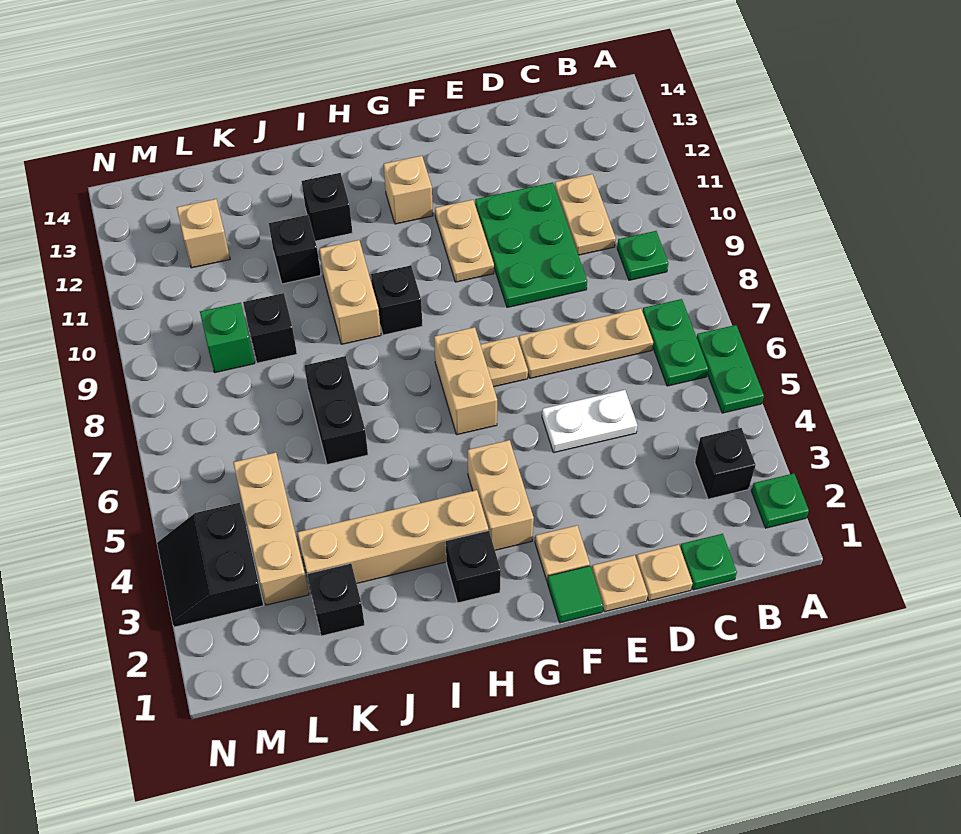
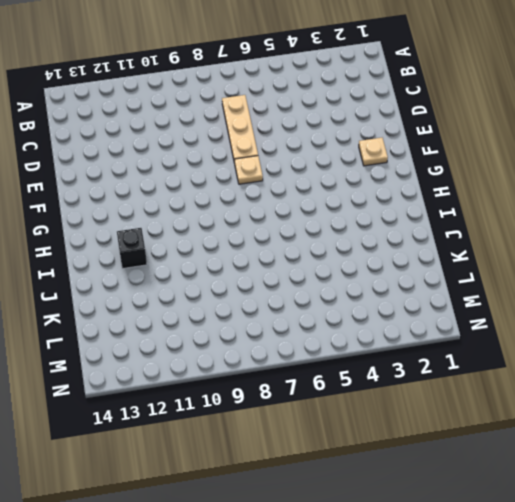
none -> green 1x1 plate [751,473,809,528]
none -> green 1x2 plate [697,325,764,413]
none -> black 1x1 brick [695,428,756,499]
none -> green 1x2 plate [643,299,708,386]

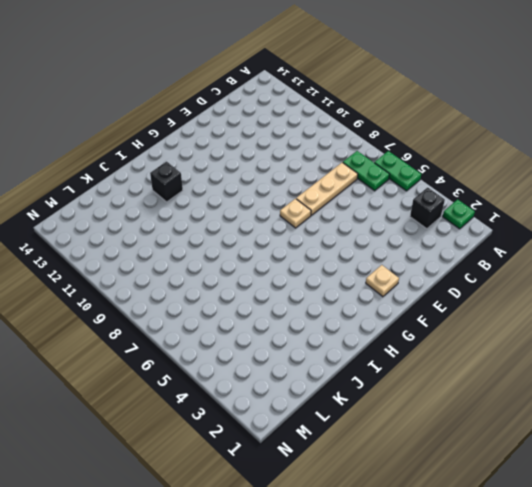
none -> green 1x1 plate [617,231,668,280]
none -> green 1x1 plate [680,534,737,590]
none -> tan 1x2 plate [555,174,616,255]
none -> tan 1x1 plate [636,544,693,601]

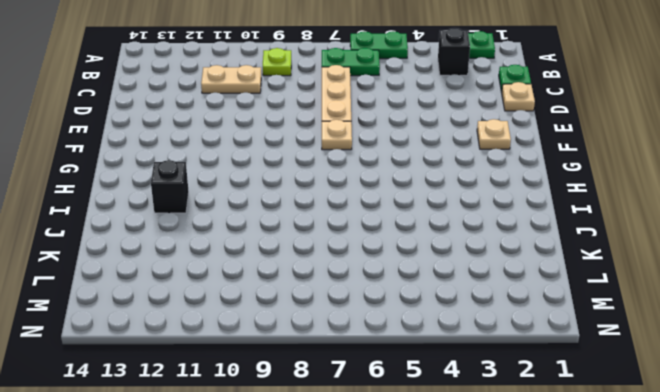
lime 1x1 plate [263,48,291,76] -> green 1x1 plate [617,231,668,280]
none -> white 1x2 plate [542,390,637,452]
none -> green 2x3 plate [475,182,587,307]
none -> tan 1x1 plate [592,555,648,612]
none -> green 1x1 tile [547,566,603,623]

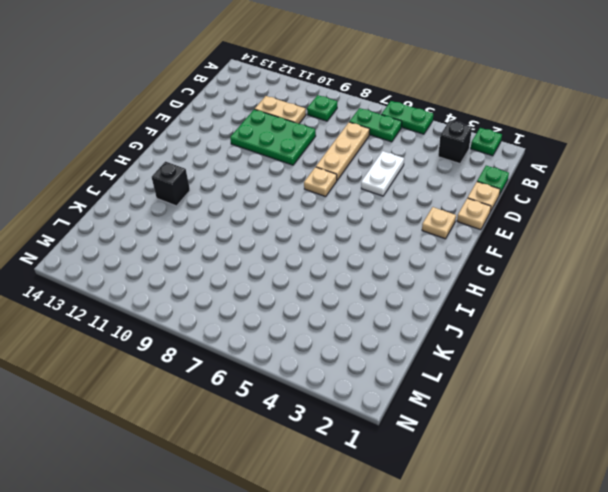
none -> green 1x1 tile [547,566,603,623]
none -> tan 1x2 plate [435,200,494,282]
none -> tan 1x2 brick [468,440,534,550]
none -> tan 1x2 brick [434,327,497,435]

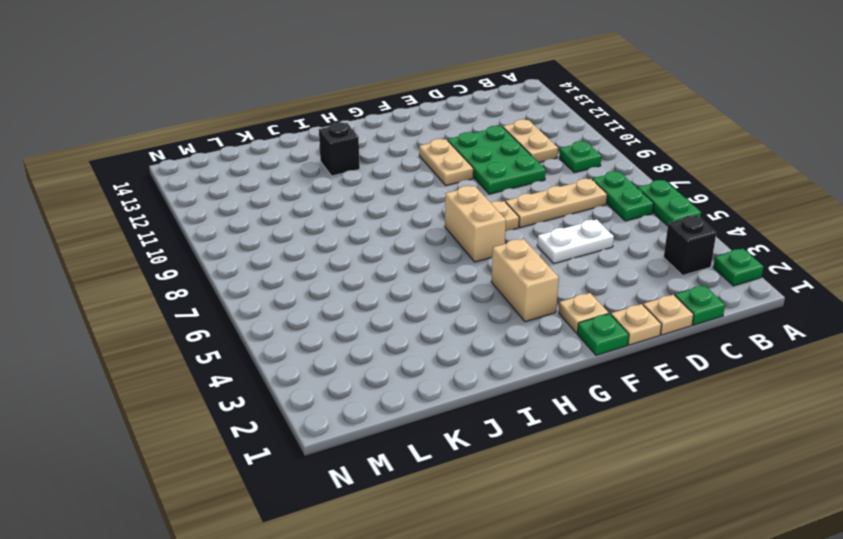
green 1x1 plate [577,314,629,355] -> green 1x1 tile [547,566,603,623]
none -> tan 1x1 brick [384,156,433,224]
none -> black 1x1 brick [446,531,501,603]
none -> tan 1x4 brick [297,490,488,583]
none -> black 1x1 brick [371,265,423,335]

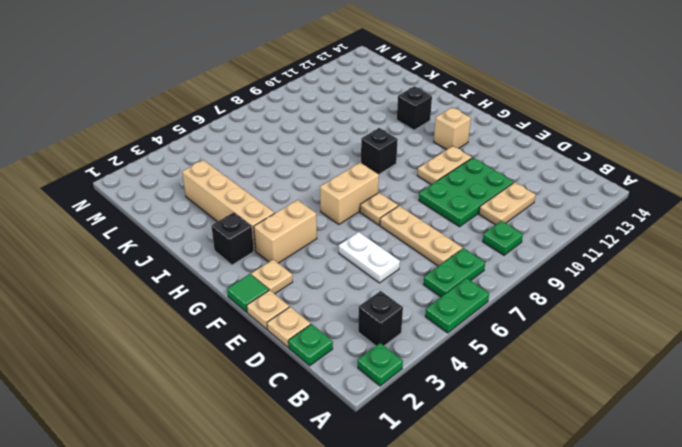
none -> tan 1x2 brick [320,240,381,344]
none -> black 1x2 brick [304,356,368,465]
none -> black 1x1 brick [269,215,321,284]
none -> black 1x1 brick [307,563,365,636]

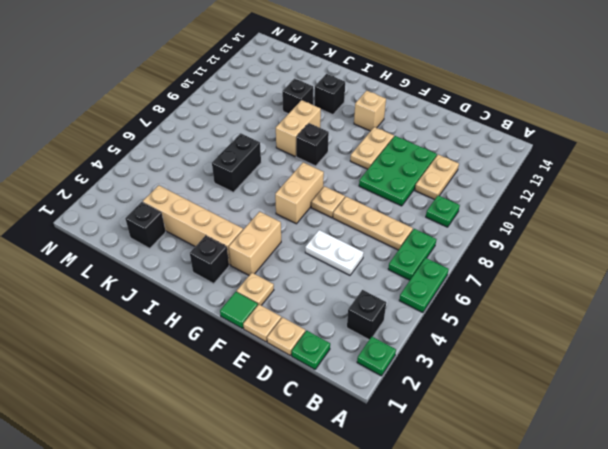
none -> black 1x1 brick [243,293,297,363]
none -> tan 1x3 brick [233,452,309,605]
none -> green 1x1 brick [200,303,255,373]
none -> tan 1x1 brick [177,199,230,268]

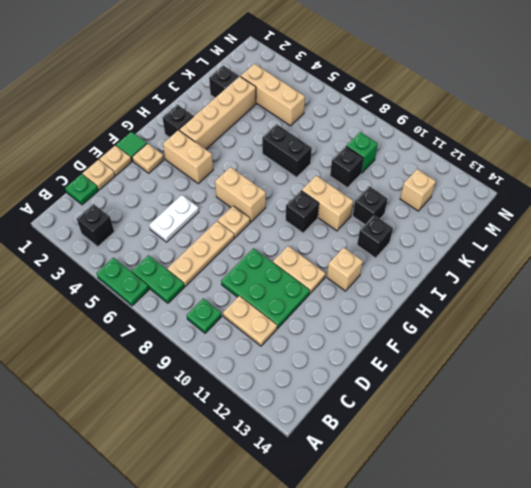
none -> green 1x1 plate [751,473,809,528]
none -> black 2x2 slope [157,503,264,627]

